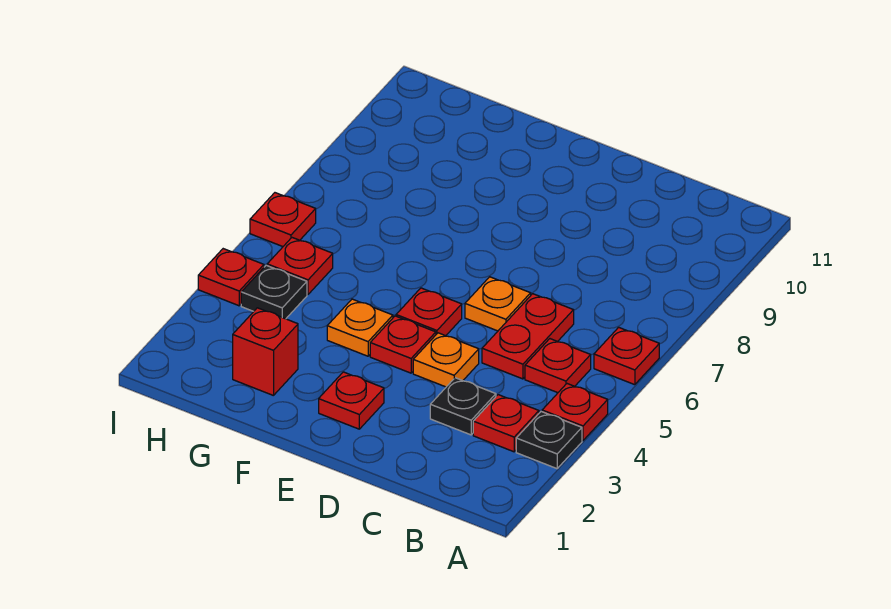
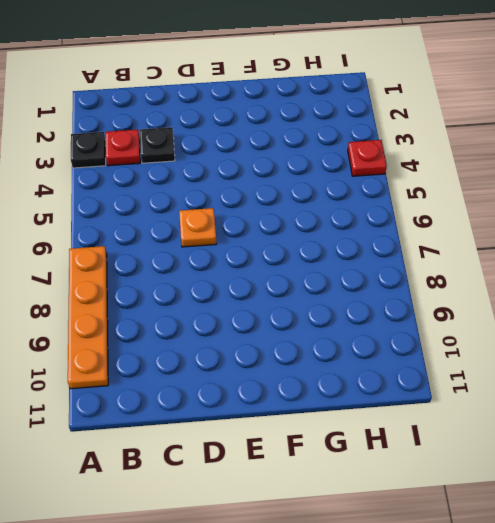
orange 1x4 plate [68,246,108,389] -> none
none -> red 1x1 plate [542,384,608,441]
none -> red 1x1 plate [594,327,659,385]
none -> red 1x1 plate [525,339,591,393]

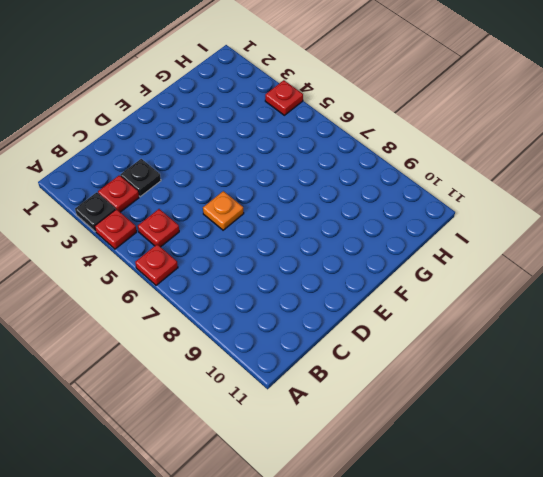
none -> red 1x2 plate [482,294,574,379]
none -> orange 1x1 plate [413,333,479,387]
none -> red 1x1 plate [319,372,384,429]

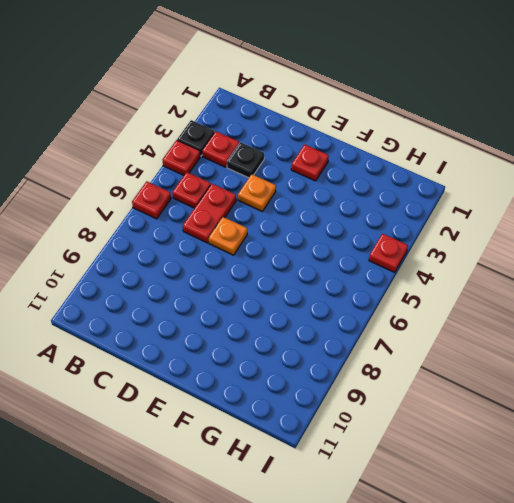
none -> red 1x1 plate [370,316,436,373]
none -> red 1x1 plate [396,288,462,336]
none -> orange 1x1 plate [327,299,393,356]

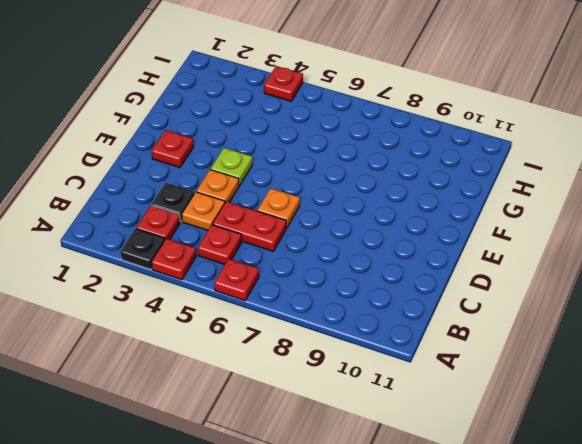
orange 1x1 plate [182,192,225,230] -> orange 1x1 plate moved to [327,299,393,356]
lime 1x1 plate [211,148,252,186] -> red 1x1 plate [370,316,436,373]
none -> red 1x1 plate [396,288,462,336]
none -> red 1x1 brick [233,308,298,396]
none -> black 1x1 plate [241,265,307,319]

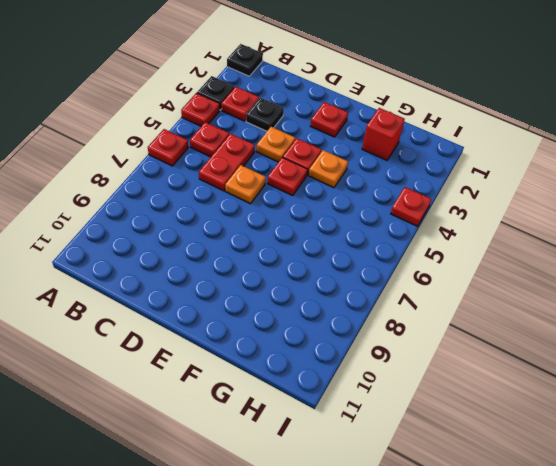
black 1x1 plate [227,44,263,76] -> black 1x1 plate moved to [241,265,307,319]
none -> red 1x1 plate [267,238,333,294]
none -> red 1x1 plate [250,193,316,247]

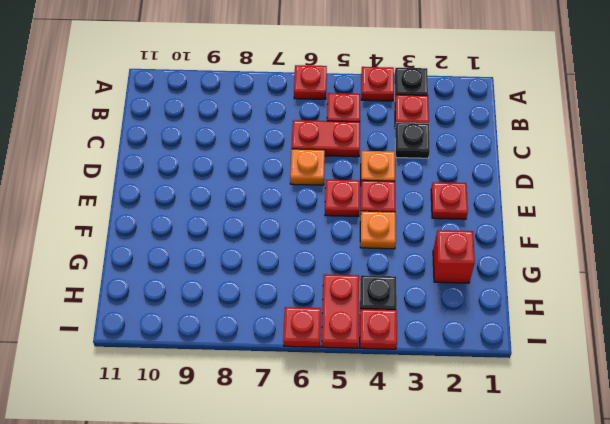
red 1x2 plate [322,274,359,348] -> red 1x1 plate [267,238,333,294]

